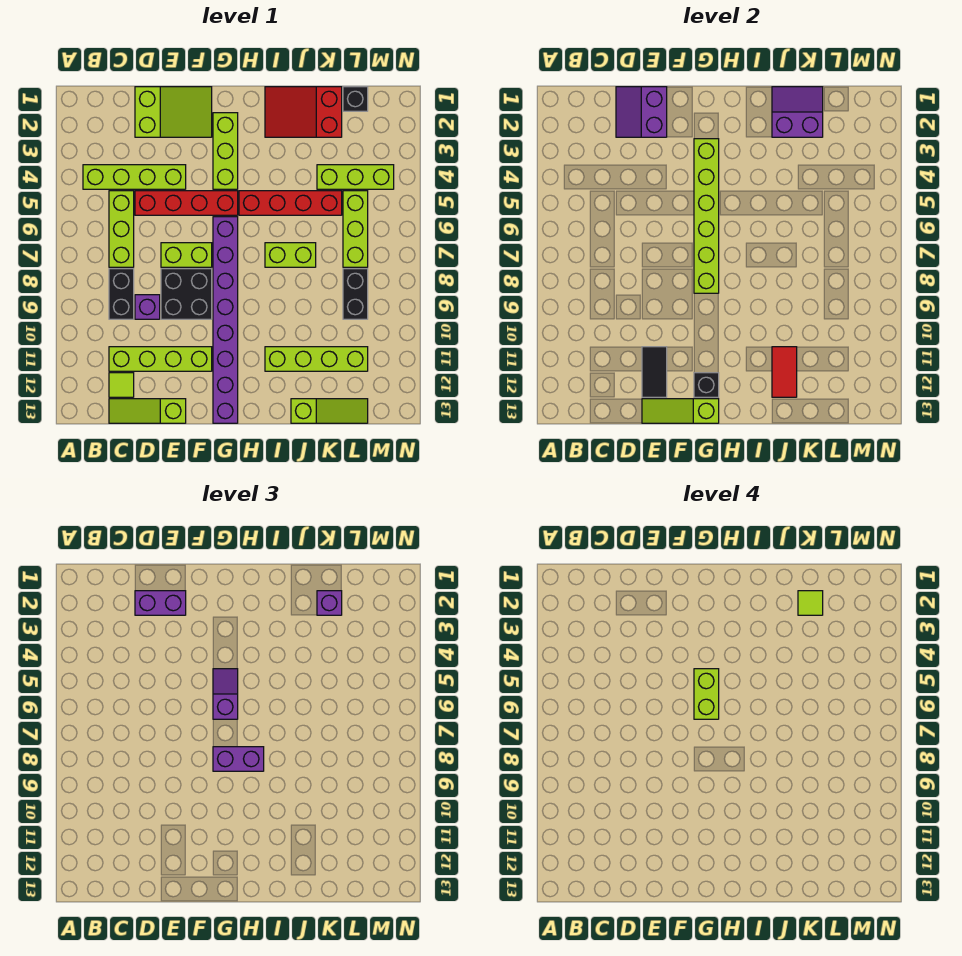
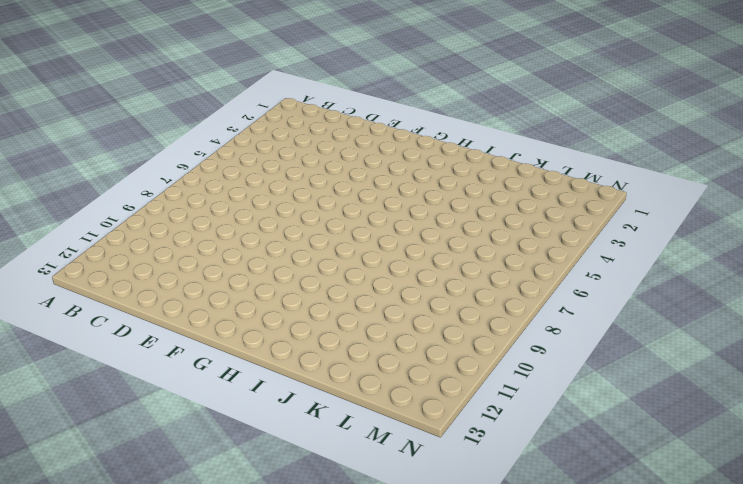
none -> lime 1x4 brick [83,165,186,189]
none -> lime 1x3 brick [109,191,134,267]
none -> black 1x2 brick [109,269,134,319]
none -> lime 1x4 brick [109,347,212,371]

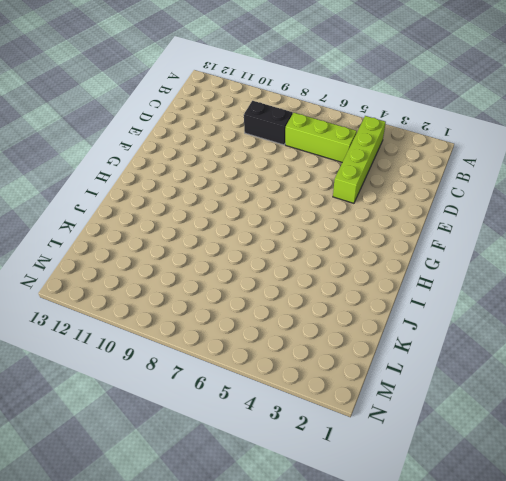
none -> lime 1x4 brick [109,347,212,371]
none -> lime 1x1 tile [109,373,134,397]
none -> lime 1x3 slope [109,399,186,423]
none -> lime 2x3 slope [135,87,212,137]

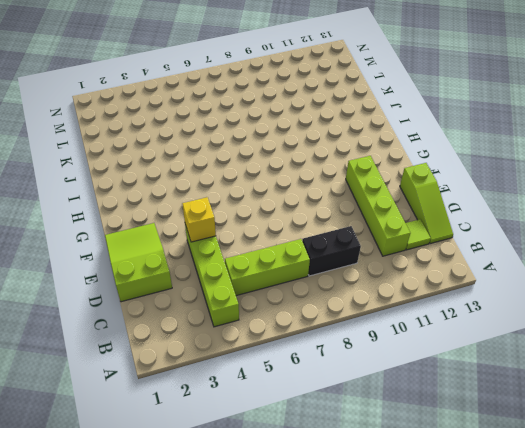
yellow 1x1 brick [182,197,216,242] -> none
none -> red 1x4 brick [135,191,238,215]
none -> purple 1x1 brick [135,295,160,319]
none -> lime 1x2 brick [161,243,212,267]
none -> black 2x2 brick [161,269,212,319]

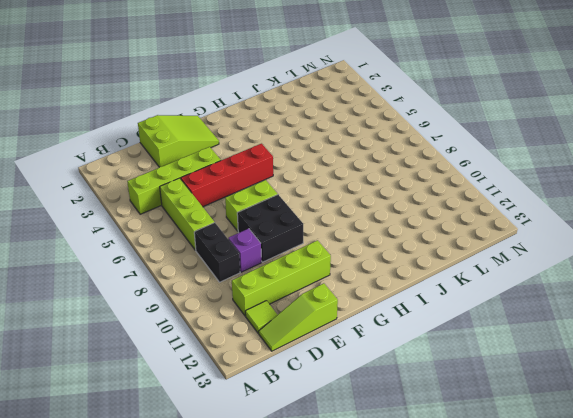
none -> lime 1x3 brick [213,113,238,189]
none -> purple 1x8 brick [213,217,238,423]
none -> red 1x4 brick [239,191,342,215]
none -> red 2x3 slope [265,87,342,137]

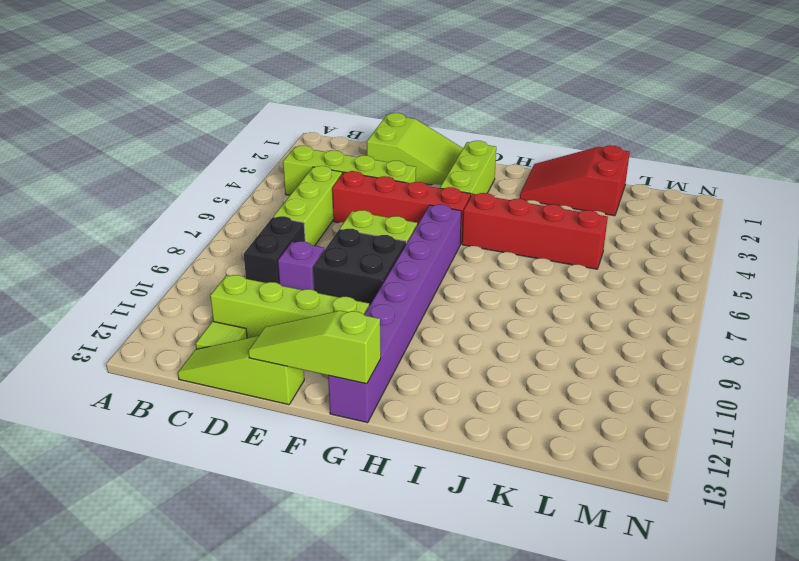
none -> lime 1x2 brick [265,243,316,267]
none -> lime 1x4 brick [265,347,368,371]
none -> lime 1x3 slope [291,399,368,423]
none -> lime 1x3 brick [317,165,394,189]

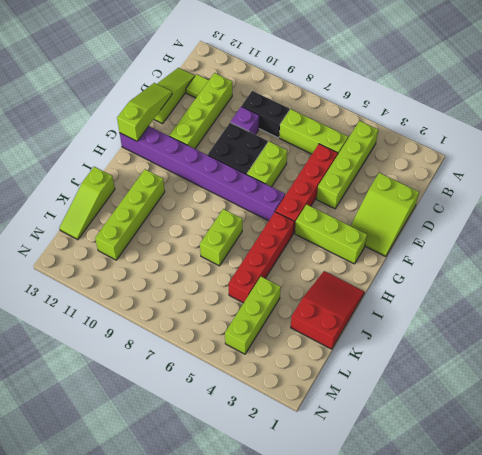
none -> black 1x1 brick [343,87,368,111]
none -> lime 1x3 brick [343,191,368,267]
none -> black 1x2 brick [343,269,368,319]
none -> purple 2x2 slope [616,87,667,137]

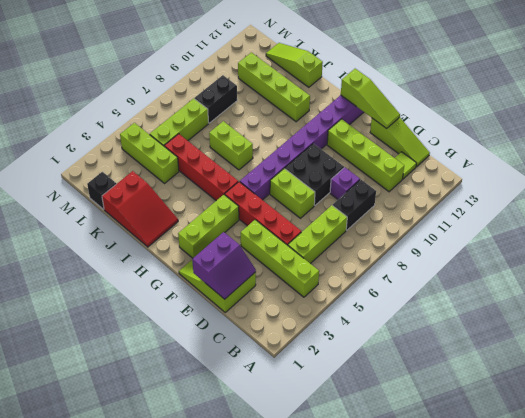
none -> black 1x2 tile [642,347,667,397]
none -> lime 1x6 brick [694,139,719,293]
none -> black 1x1 brick [694,373,719,397]
none -> purple 2x2 slope [772,87,823,137]

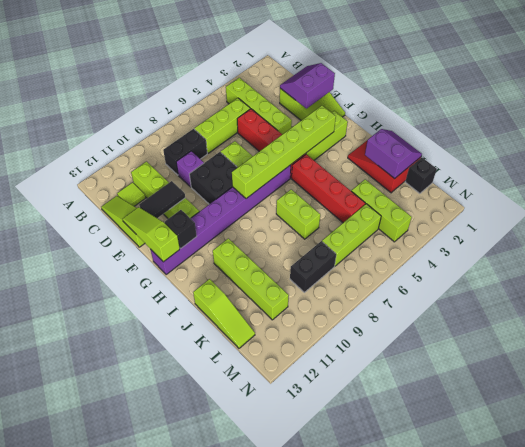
none -> red 1x2 tile [772,347,797,397]
none -> purple 1x2 brick [135,591,186,615]
none -> purple 1x2 slope [213,669,238,719]
none -> purple 1x2 brick [213,747,264,771]

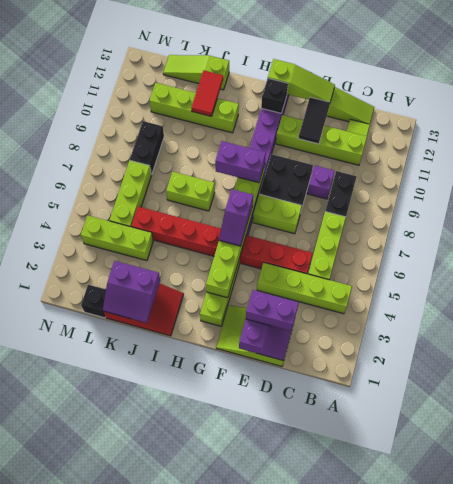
none -> purple 1x1 brick [317,591,342,615]
none -> lime 1x2 brick [694,669,719,719]
none -> lime 1x1 tile [798,591,823,615]

